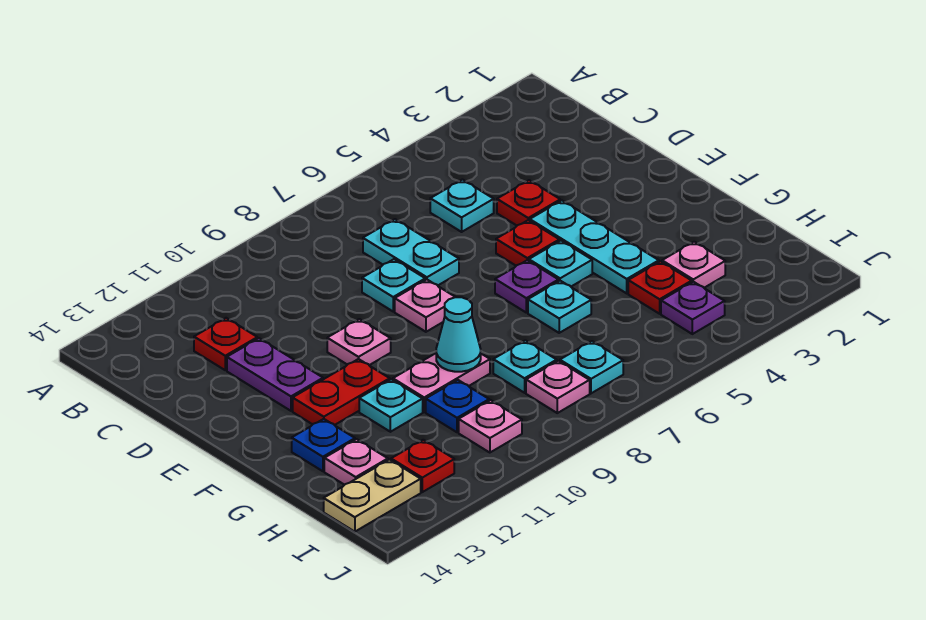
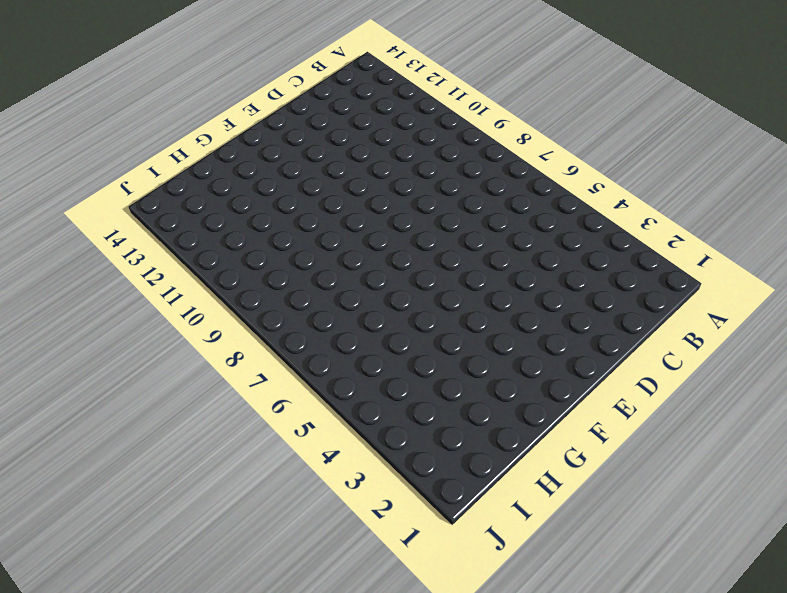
none -> cyan 1x1 plate [430,180,494,232]
none -> cyan 1x2 plate [363,219,459,285]
none -> red 1x1 plate [194,318,257,370]

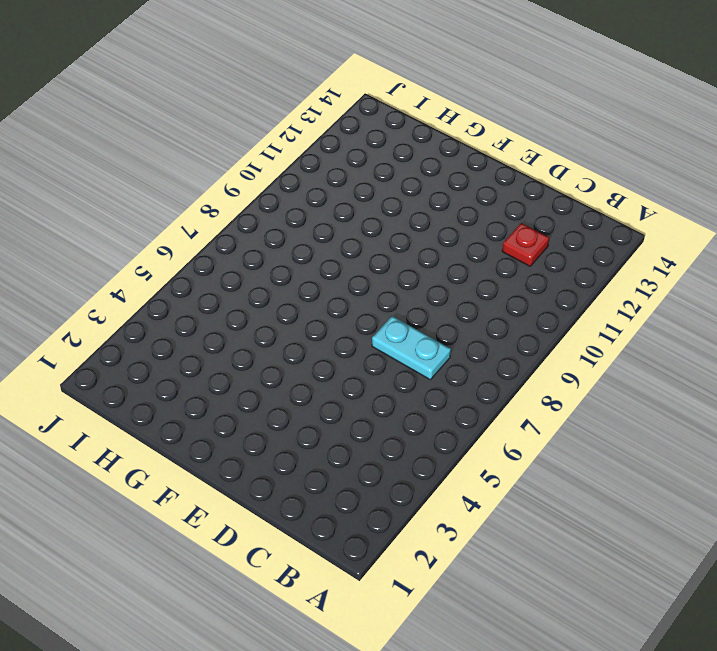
none -> cyan 1x1 plate [430,180,494,232]
none -> red 1x1 plate [497,180,560,225]
none -> cyan 1x1 plate [362,259,425,311]

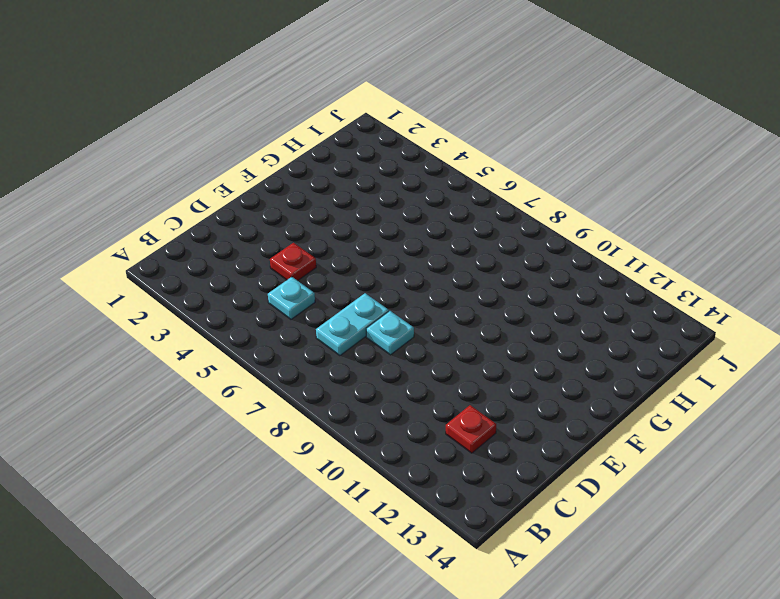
none -> purple 1x2 plate [227,338,323,411]
none -> cyan 1x3 plate [530,201,659,293]
none -> red 1x1 plate [496,220,559,266]

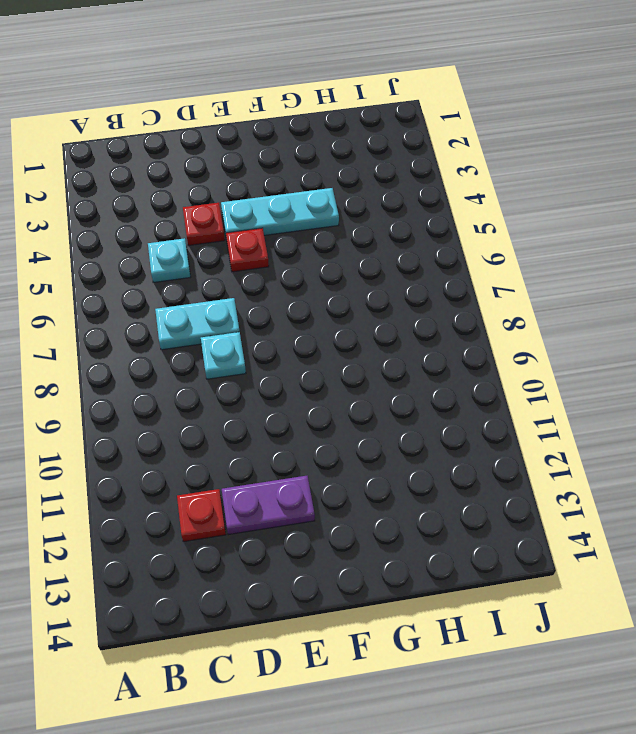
none -> pink 1x1 plate [395,280,455,332]
none -> pink 1x1 plate [327,319,391,365]
none -> cyan 1x1 plate [529,241,592,286]

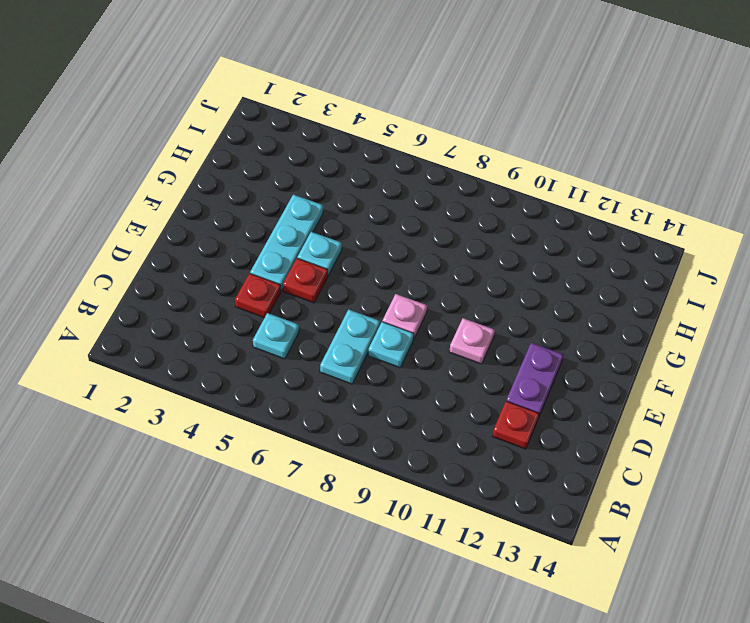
none -> purple 1x1 plate [495,260,559,313]
none -> red 1x2 plate [293,359,390,425]
none -> cyan 1x1 plate [528,281,591,333]

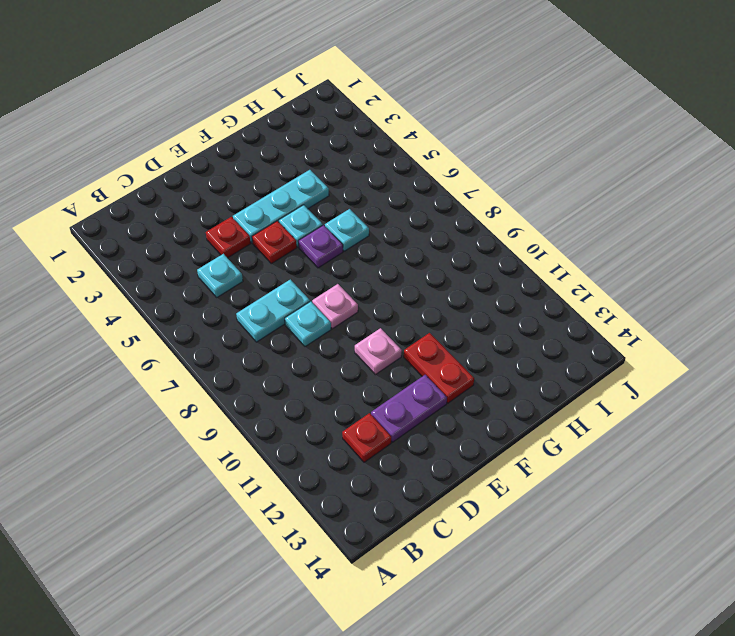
none -> pink 1x2 plate [393,353,490,412]
none -> cyan 1x1 plate [359,379,423,432]
none -> blue 1x1 plate [292,419,355,471]

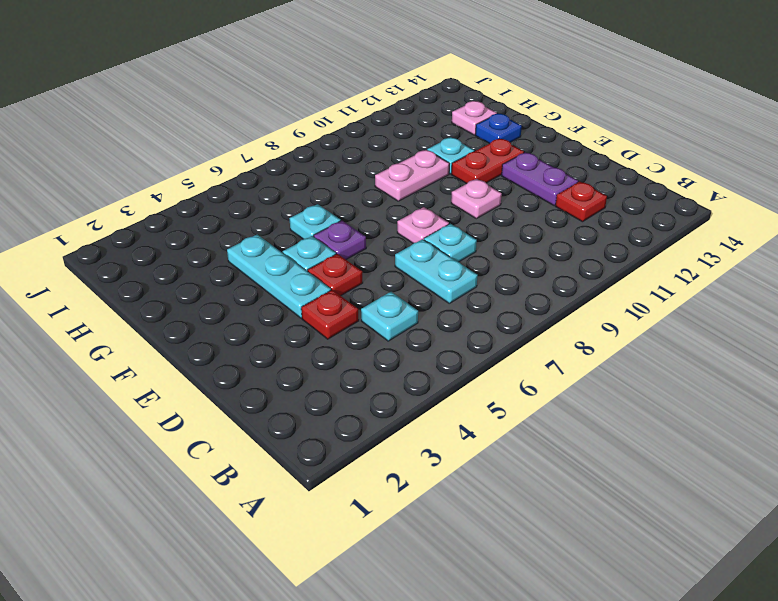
none -> pink 1x1 plate [662,242,725,288]
none -> red 1x1 plate [628,261,692,314]
none -> cyan 1x1 plate [493,340,557,393]

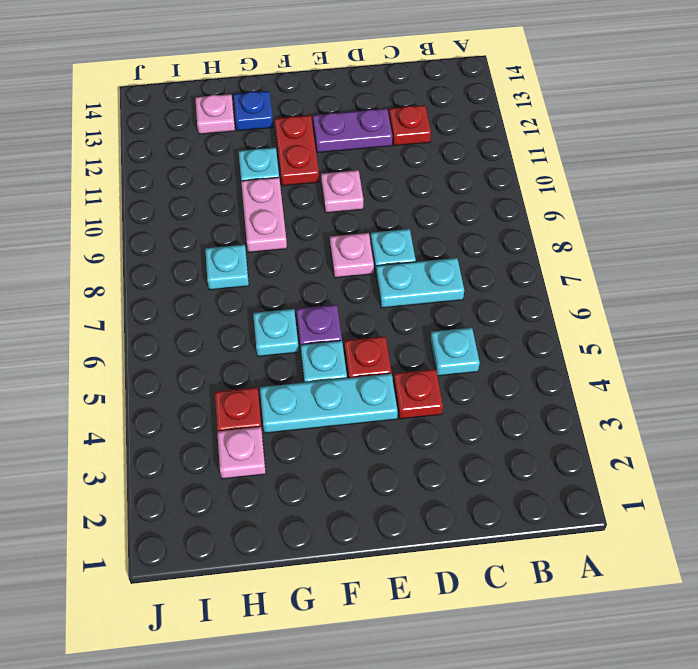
none -> blue 1x1 plate [426,380,489,432]
none -> purple 1x1 plate [661,282,725,334]
none -> cyan 1x1 plate [560,341,623,393]

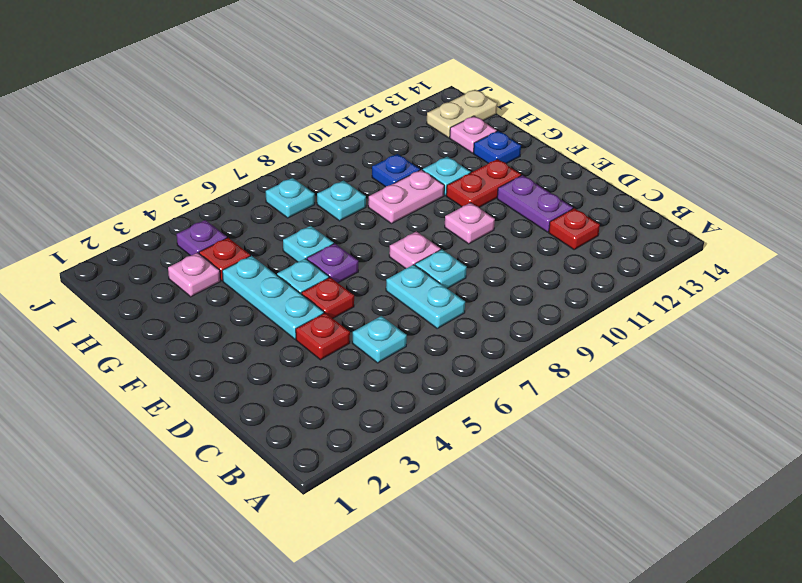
none -> pink 1x1 plate [526,361,590,413]
none -> pink 1x1 plate [459,400,522,453]
none -> red 1x1 plate [391,440,454,492]

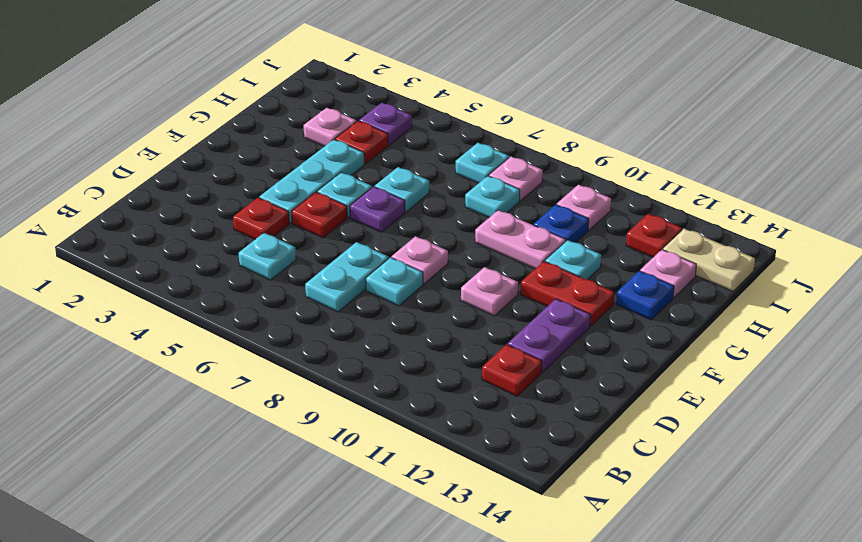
none -> cyan 1x1 cone [436,297,481,372]

